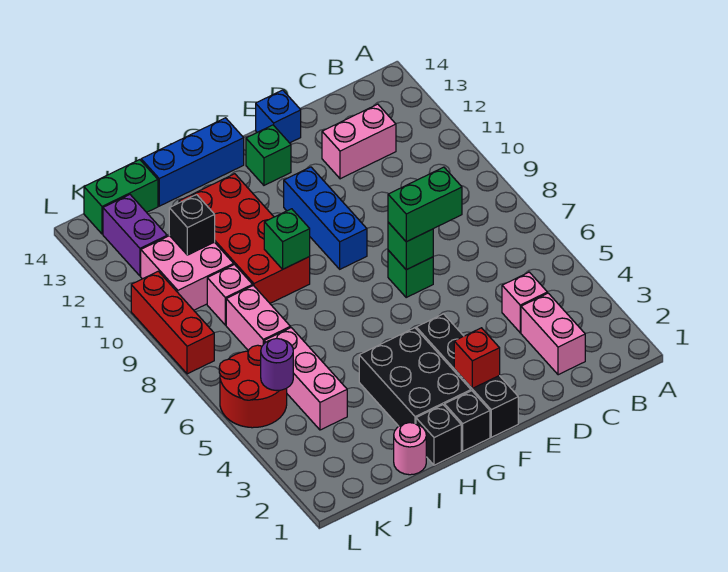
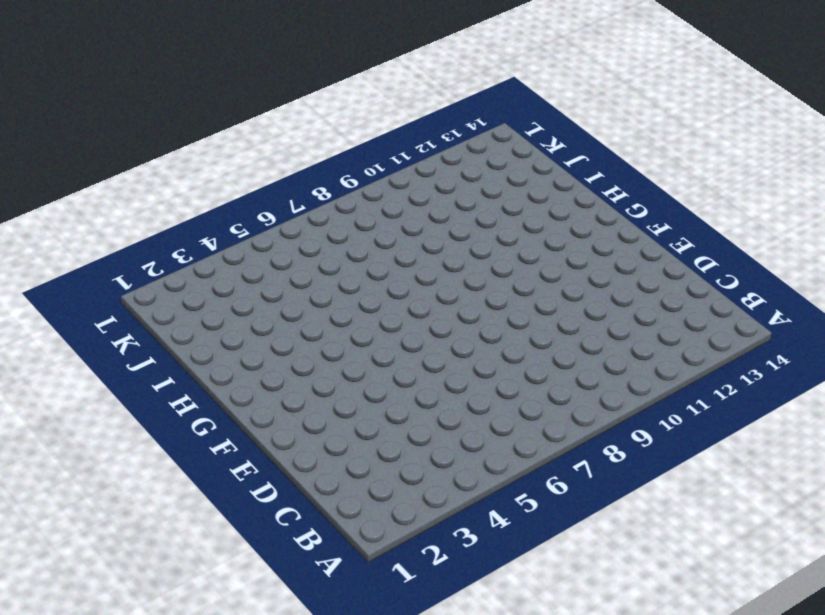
none -> pink 1x2 brick [521,293,585,375]
none -> pink 1x1 brick [502,272,547,333]
none -> pink 1x2 brick [322,104,396,179]

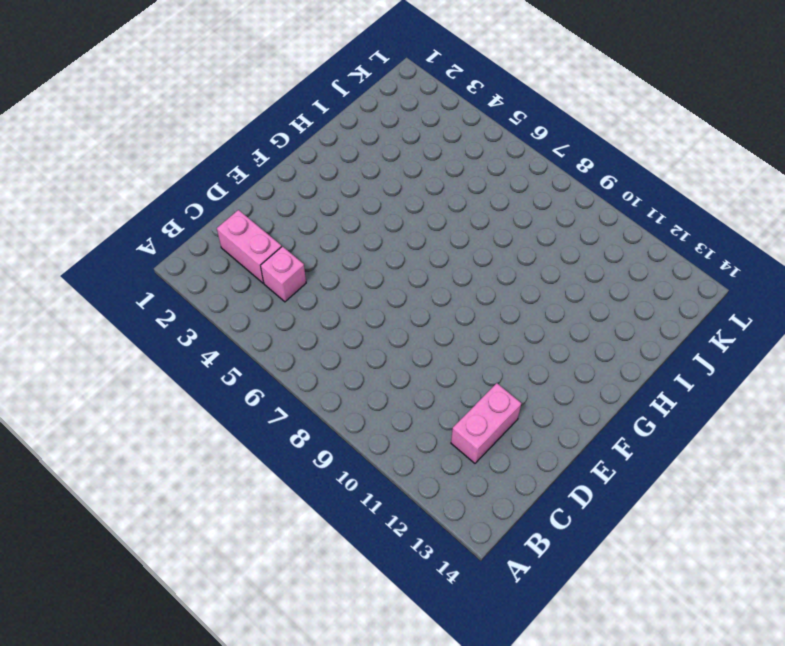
none -> green 1x1 brick [388,250,433,297]
none -> blue 1x1 brick [256,90,301,143]
none -> black 1x4 brick [416,314,518,437]

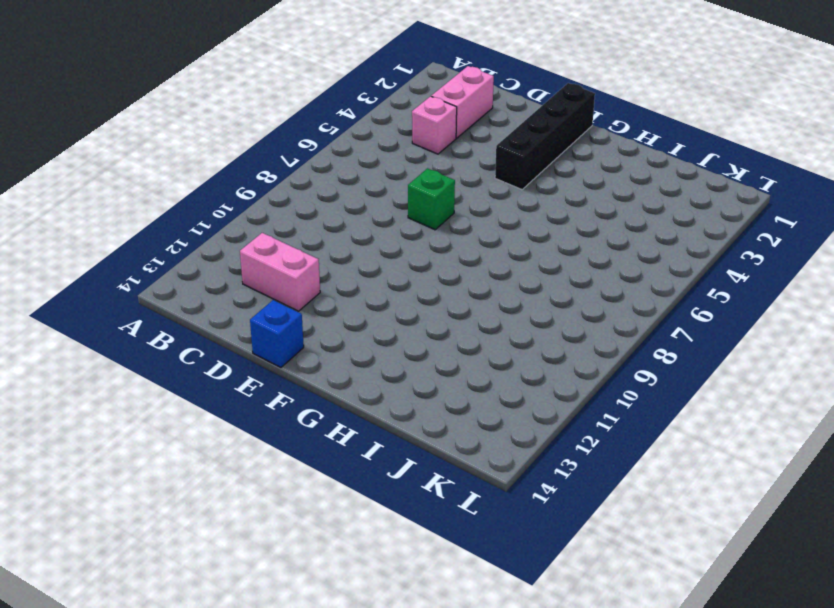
none -> blue 1x3 brick [284,167,367,269]
none -> green 1x1 brick [246,125,291,185]
none -> black 1x1 brick [445,391,490,451]

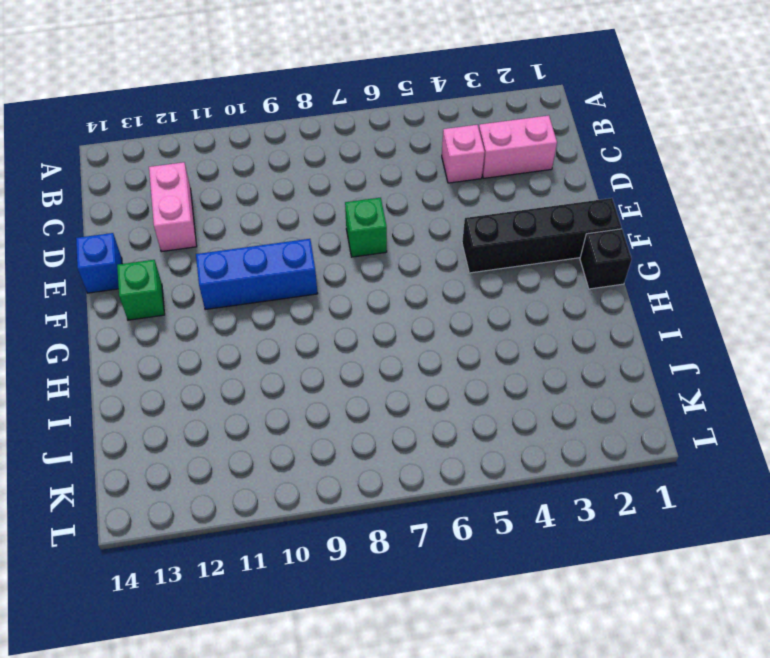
none -> black 2x3 brick [359,328,471,426]
none -> blue 1x3 brick [141,118,244,206]
none -> black 1x1 brick [416,405,461,465]

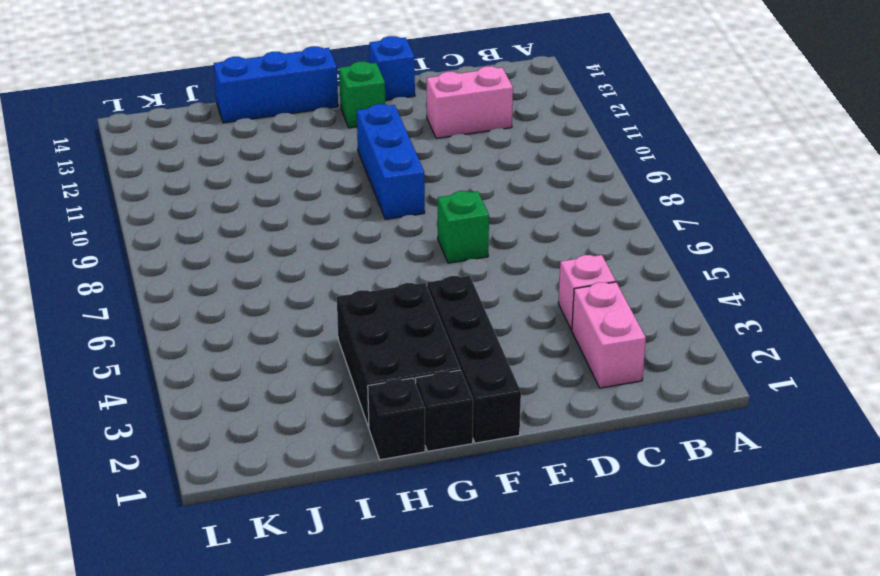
none -> red 2x4 brick [179,174,310,303]
none -> pink 1x1 round brick [394,423,426,475]
none -> pink 1x3 brick [264,328,347,430]

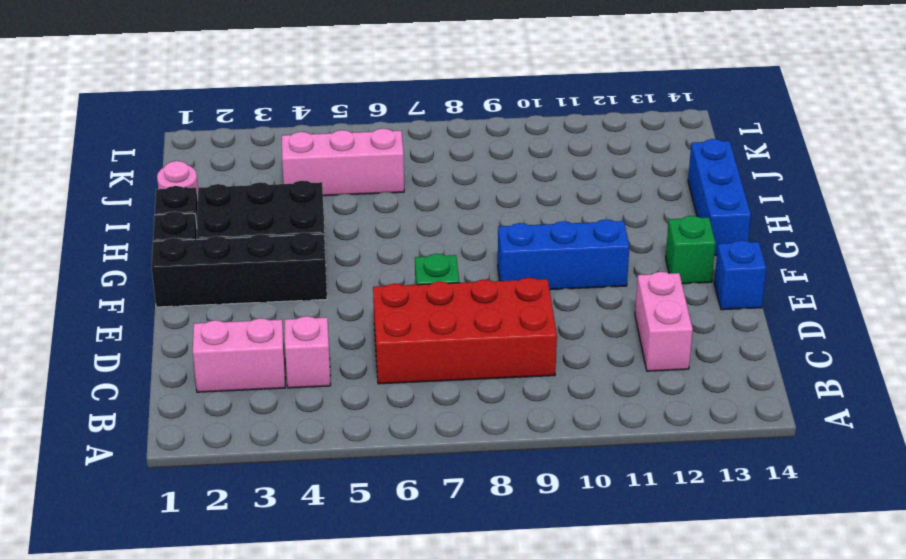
red 2x4 brick [373,278,557,384] -> red 2x4 brick moved to [179,174,310,303]
none -> pink 1x2 brick [226,286,290,351]
none -> pink 1x1 brick [207,265,253,325]
none -> pink 2x2 brick [141,236,234,310]

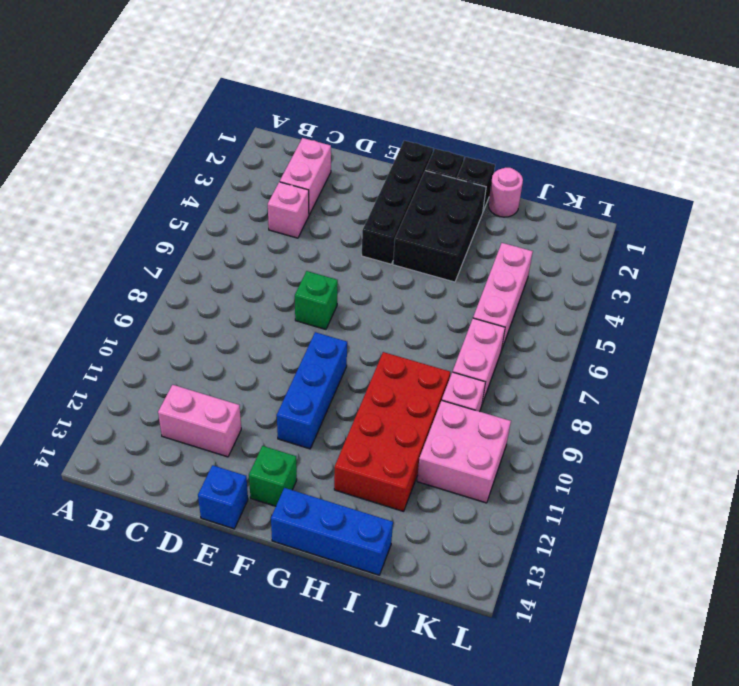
none -> green 1x2 brick [84,160,158,234]
none -> red 2x2 round brick [219,345,287,428]
none -> purple 1x2 brick [103,195,167,276]

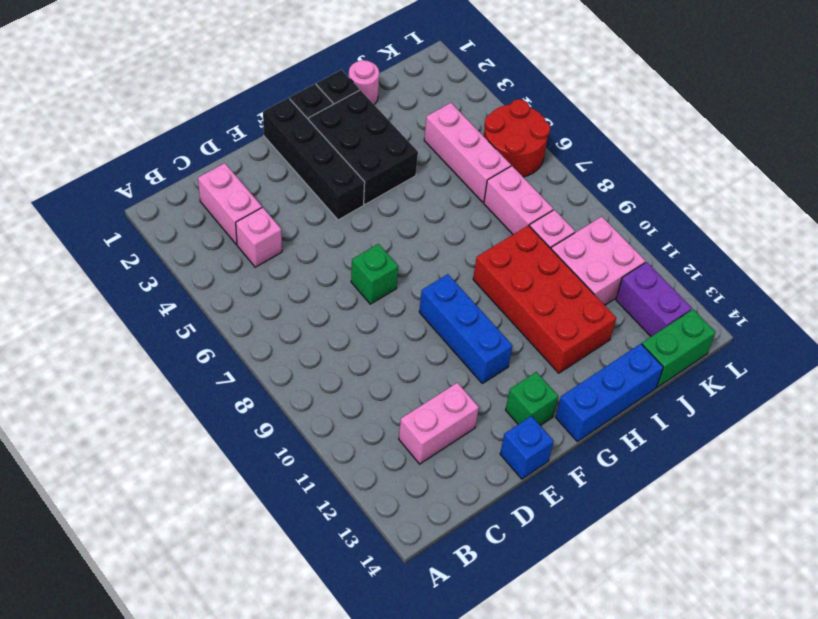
none -> red 1x3 brick [131,271,214,374]
none -> green 1x1 brick [388,222,433,270]
none -> red 1x1 brick [454,328,500,389]

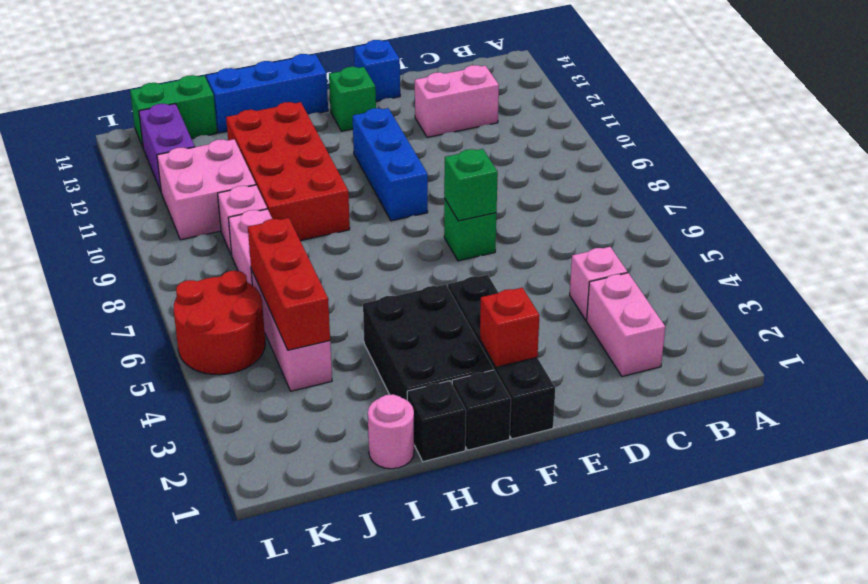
red 1x3 brick [248,218,330,350] -> red 1x3 brick moved to [131,271,214,374]
none -> green 1x1 brick [264,209,310,269]
none -> black 1x1 brick [169,195,215,255]
none -> purple 1x1 round brick [261,338,293,391]

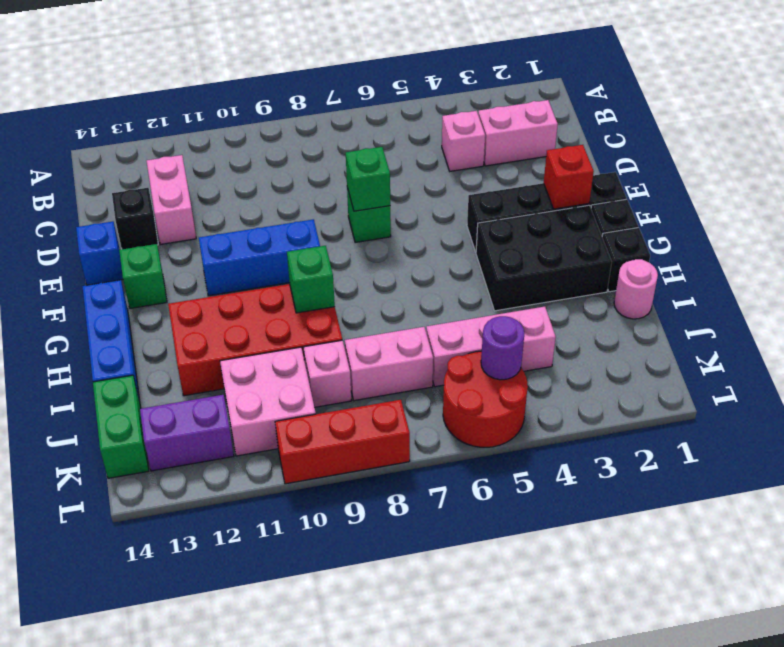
black 1x1 brick [112,188,158,249] -> black 1x1 brick moved to [169,195,215,255]
none -> green 1x2 brick [388,167,462,242]

